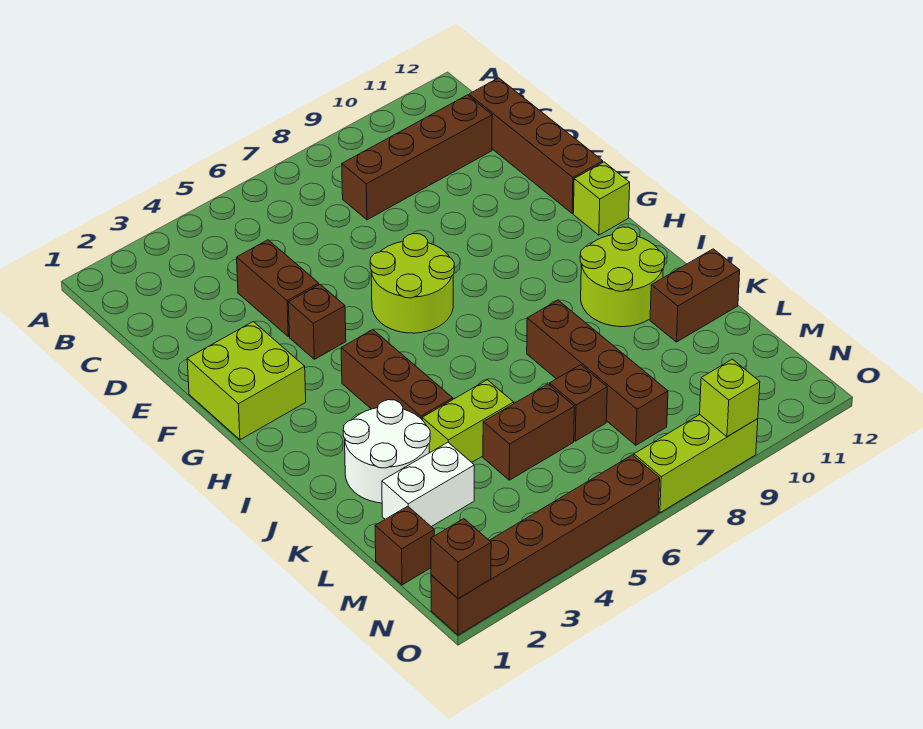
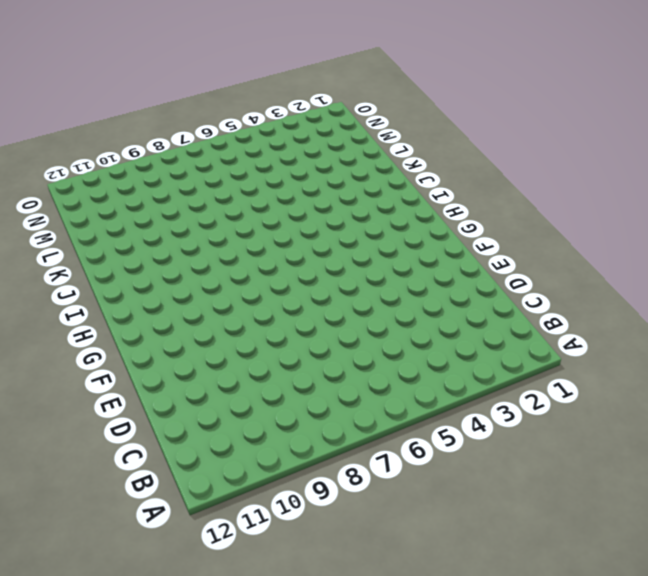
none -> brown 1x4 brick [342,95,492,220]
none -> brown 1x4 brick [469,78,603,213]
none -> brown 1x2 brick [237,240,319,337]

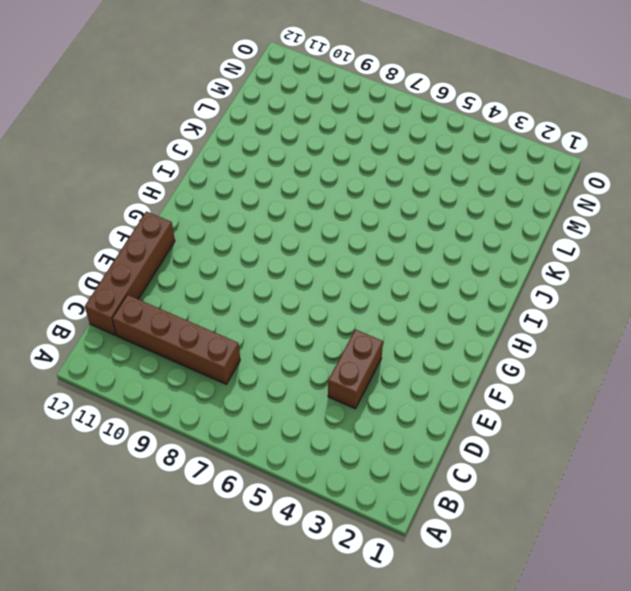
none -> lime 2x2 brick [187,322,306,440]
none -> brown 1x1 brick [288,284,346,359]
none -> lime 2x2 round brick [370,234,454,333]

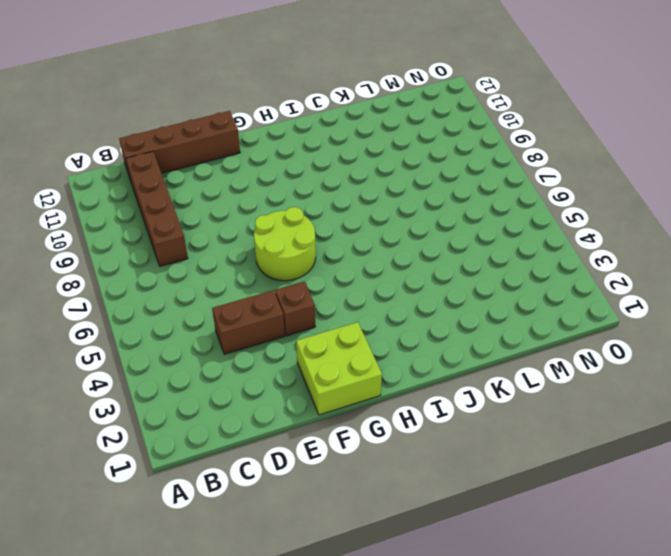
none -> lime 1x1 brick [573,162,630,235]
none -> brown 1x3 brick [341,330,453,419]
none -> lime 2x2 round brick [580,227,665,327]

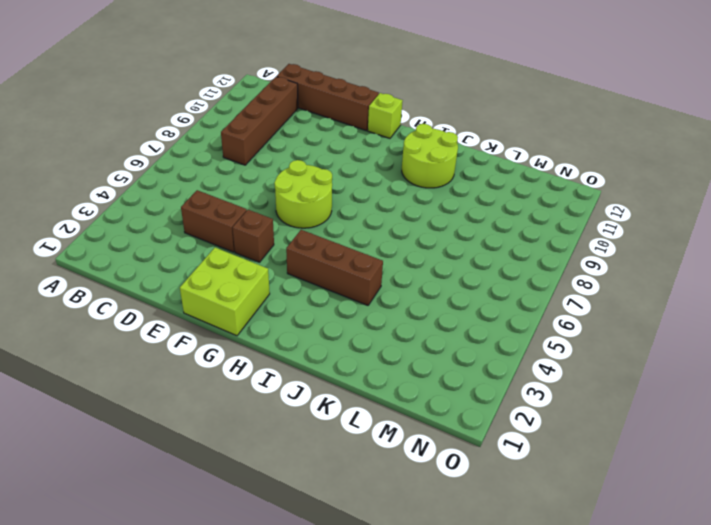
none -> white 2x2 round brick [343,400,430,503]
none -> brown 1x4 brick [527,300,668,445]
none -> lime 1x2 brick [422,380,514,462]

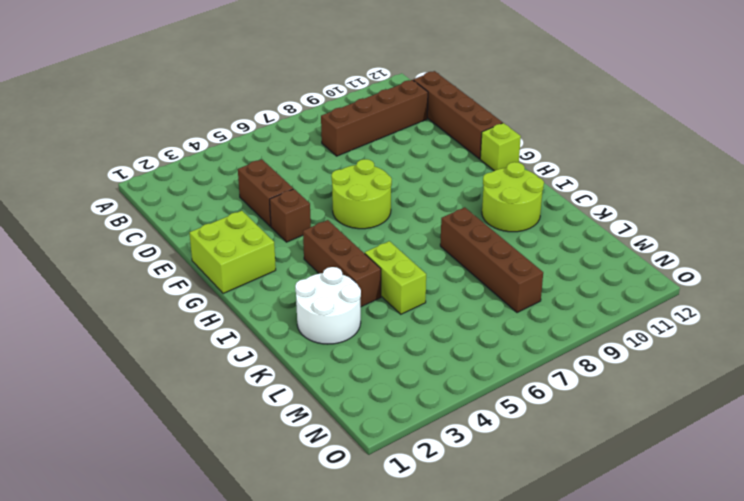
lime 1x2 brick [365,241,426,314] -> lime 1x2 brick turned to [422,380,514,462]
none -> brown 1x2 brick [650,249,740,342]
none -> white 1x2 brick [382,442,474,527]
none -> brown 1x2 brick [483,384,574,480]

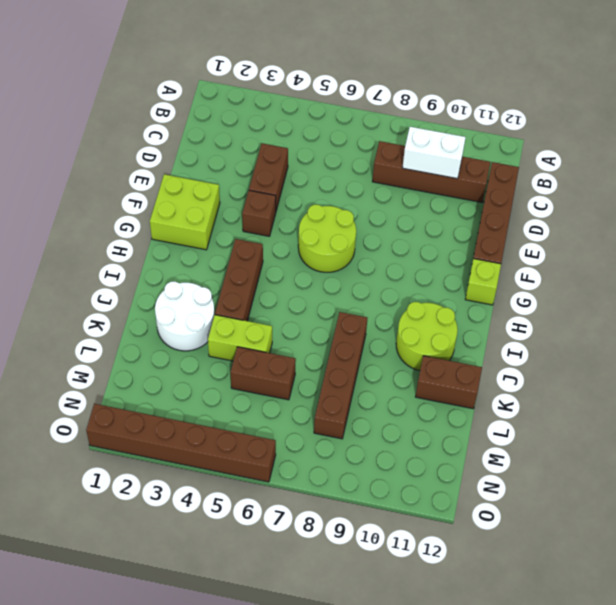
white 1x2 brick [402,127,466,179] -> white 1x2 brick moved to [382,442,474,527]
none -> brown 1x1 brick [550,365,607,441]
none -> brown 1x1 brick [375,506,434,585]
none -> lime 1x3 brick [634,415,758,513]

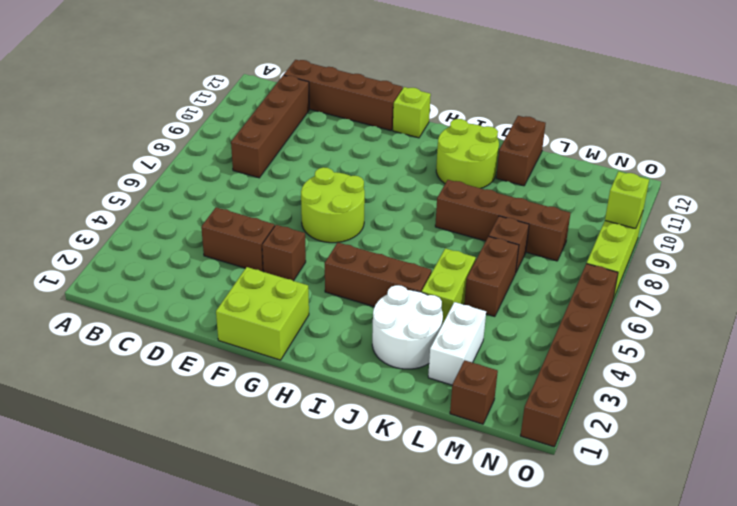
none -> brown 1x1 brick [431,519,491,599]

